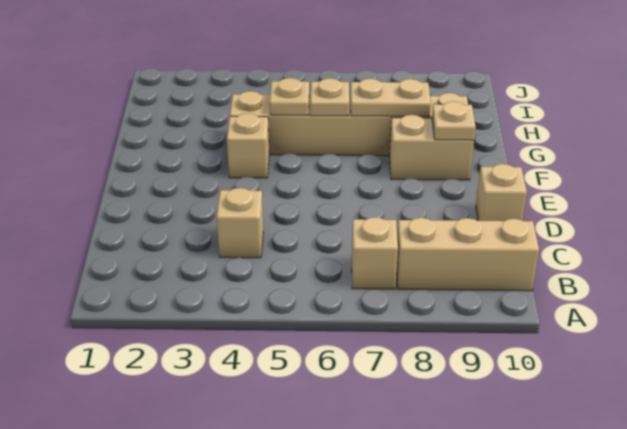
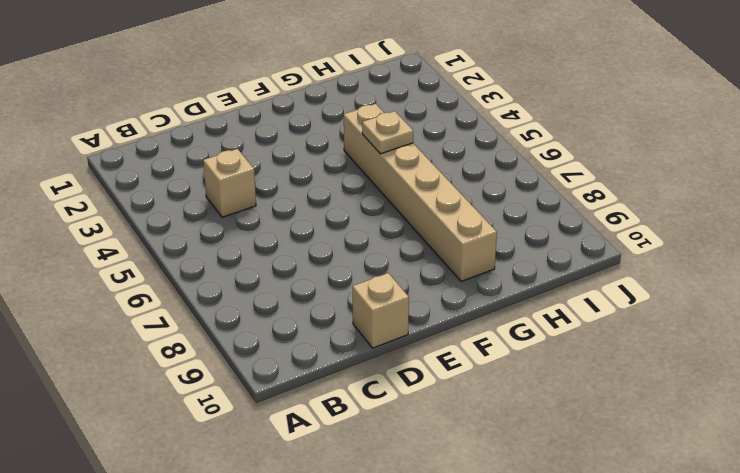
none -> tan 1x1 brick [352,217,398,289]
none -> tan 1x3 brick [397,218,539,291]

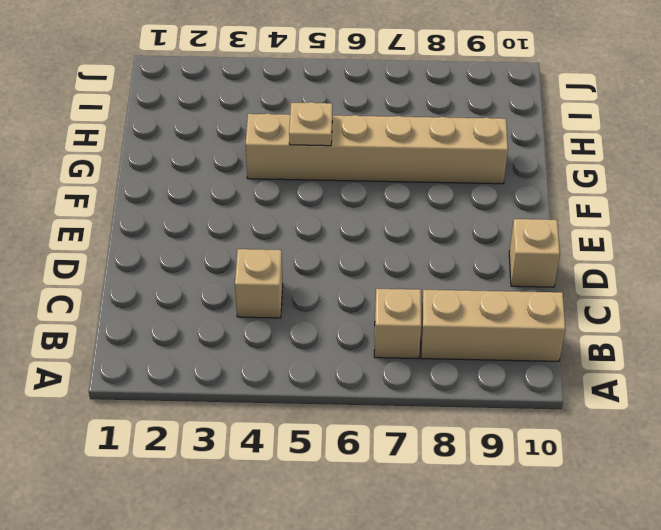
none -> tan 1x1 brick [227,113,269,178]
none -> tan 1x2 brick [389,115,474,180]

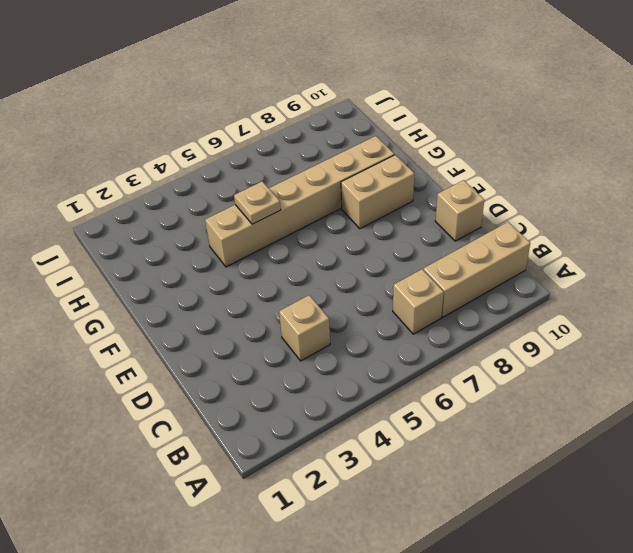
none -> tan 1x1 brick [227,113,269,178]
none -> tan 1x1 plate [432,101,476,140]

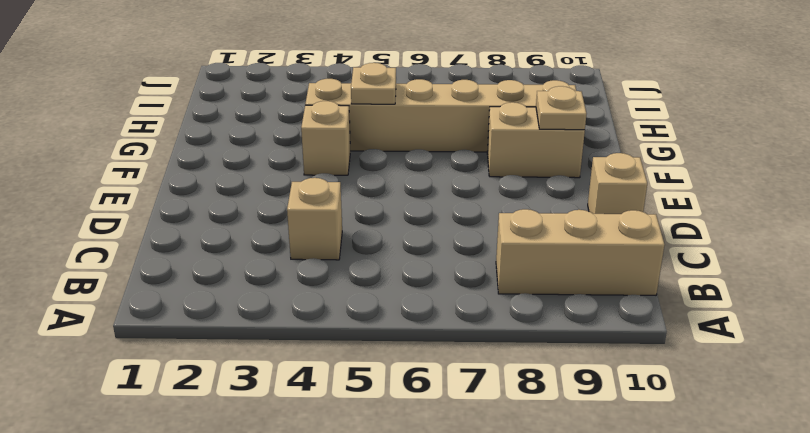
none -> tan 1x1 brick [352,217,398,289]
none -> tan 1x1 plate [310,78,349,116]

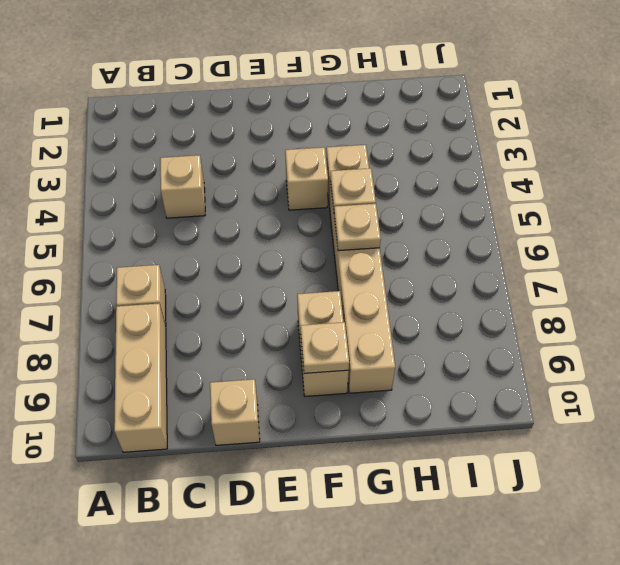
none -> tan 1x2 plate [351,79,431,117]

